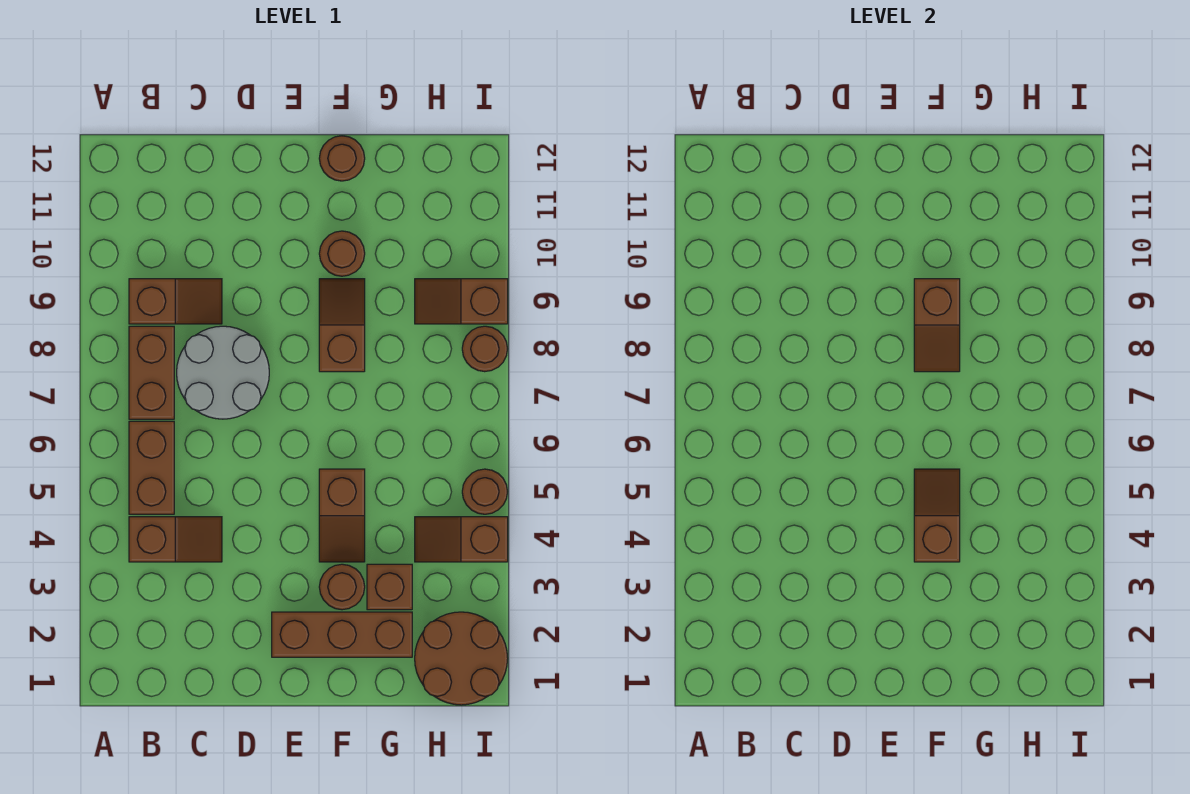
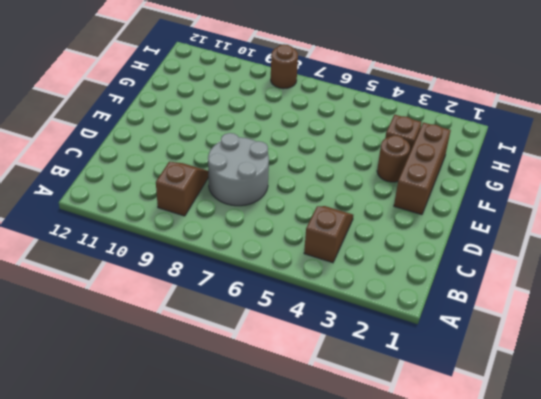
none -> brown 1x2 brick [129,421,174,514]
none -> brown 1x2 brick [129,326,174,419]
none -> brown 1x2 slope [319,469,365,562]

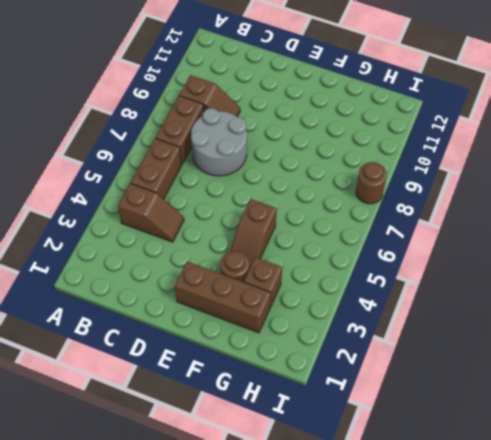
none -> brown 1x2 slope [319,279,365,372]
none -> brown 1x1 round brick [319,231,365,276]
none -> brown 1x1 round brick [319,136,365,181]

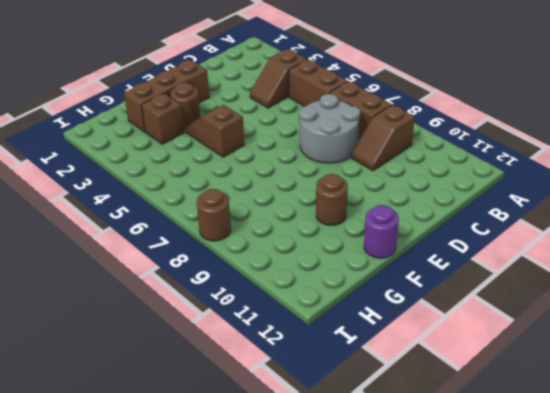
purple 1x1 round brick [364,205,399,258] -> brown 1x1 round brick [319,136,365,181]
none -> brown 1x2 slope [319,279,365,372]
none -> brown 2x2 round brick [415,612,508,705]
none -> brown 1x2 slope [415,517,508,562]

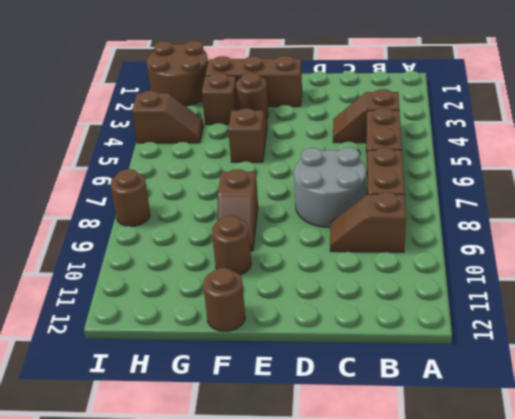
none -> brown 1x2 slope [415,279,508,324]
none -> brown 1x1 round brick [462,469,508,514]
none -> brown 1x2 slope [914,469,960,562]

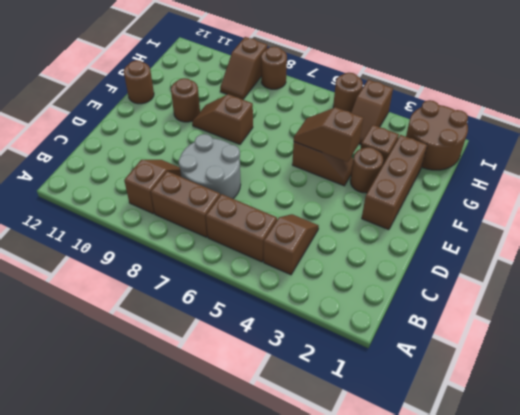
none -> brown 1x2 slope [914,279,960,372]

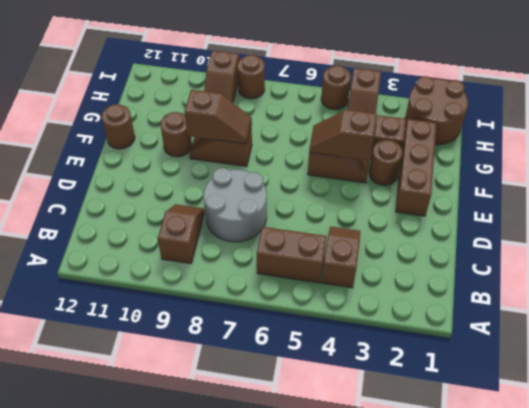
none -> brown 1x2 brick [129,326,174,419]

